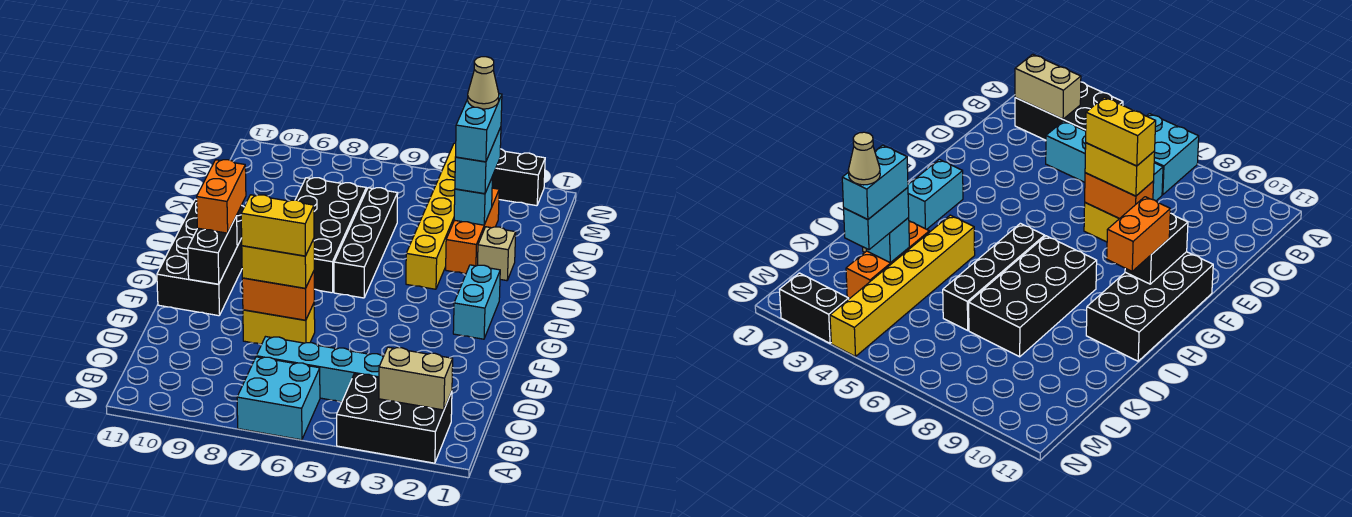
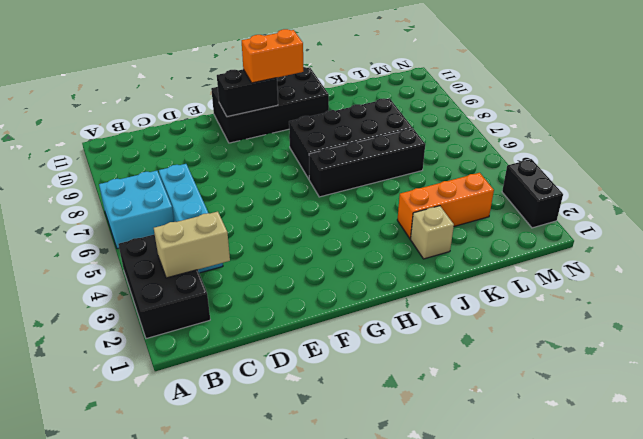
tan 1x2 brick [154,212,230,278] -> tan 1x2 brick turned to [379,347,453,410]
none -> yellow 1x2 brick [243,303,315,344]
none -> cyan 1x2 brick [453,265,500,339]
none -> yellow 1x6 brick [406,143,456,289]

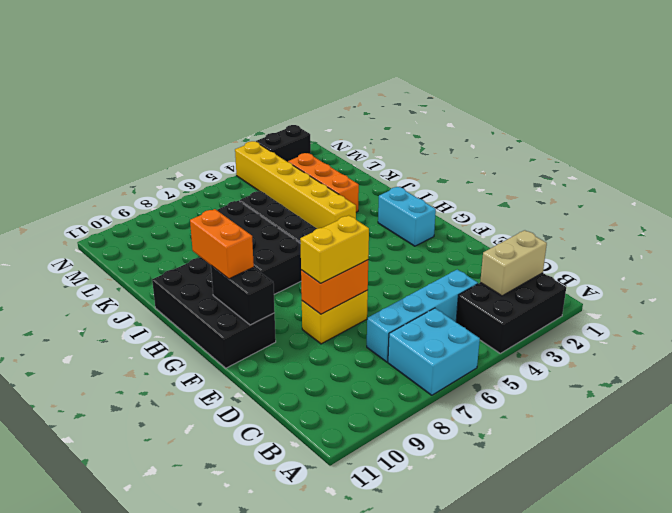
none -> tan 1x1 brick [478,227,516,281]
none -> cyan 1x1 brick [454,178,492,225]
none -> cyan 1x2 brick [455,127,501,194]

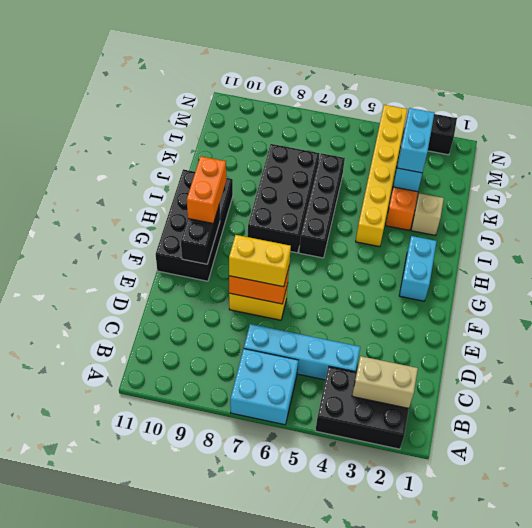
none -> yellow 1x2 brick [241,195,314,256]
none -> cyan 1x2 brick [456,94,502,162]
none -> tan 1x1 cone [468,57,499,109]

